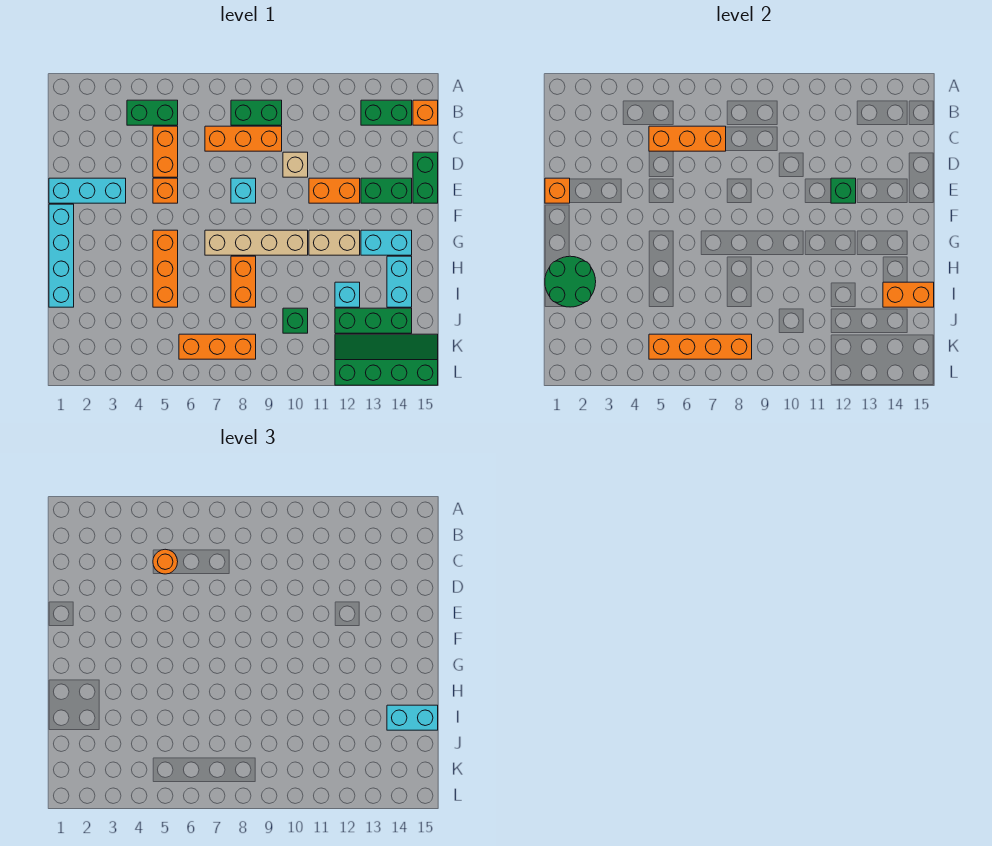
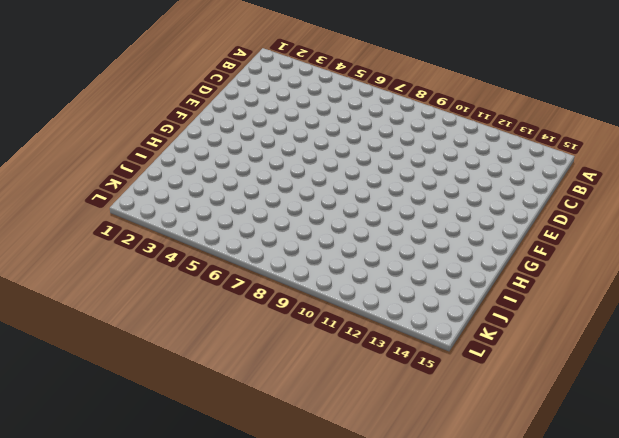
none -> green 1x2 brick [127,100,178,125]
none -> green 1x2 brick [231,100,282,125]
none -> green 1x2 brick [361,100,412,125]
none -> orange 1x1 brick [413,100,438,125]

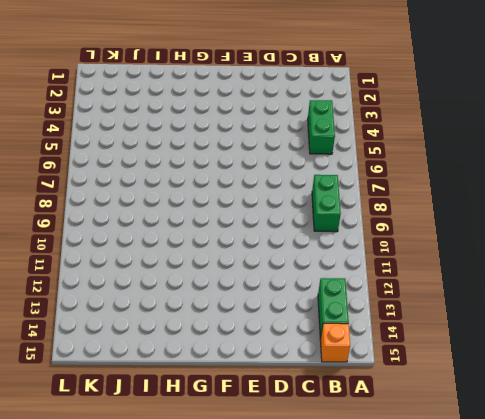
none -> orange 1x2 brick [153,126,178,177]
none -> orange 1x3 brick [205,126,282,151]
none -> tan 1x1 brick [283,152,308,177]
none -> green 1x2 brick [413,152,438,203]

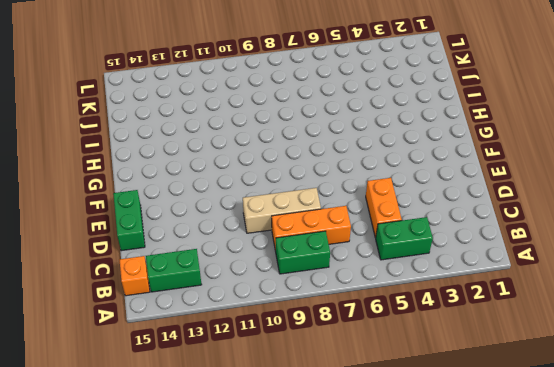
tan 1x3 brick [243,188,321,233] -> tan 1x1 brick [283,152,308,177]
none -> cyan 1x3 brick [49,178,126,203]
none -> orange 1x1 brick [153,178,178,203]
none -> cyan 1x1 brick [231,178,256,203]
none -> orange 1x2 brick [309,178,360,203]

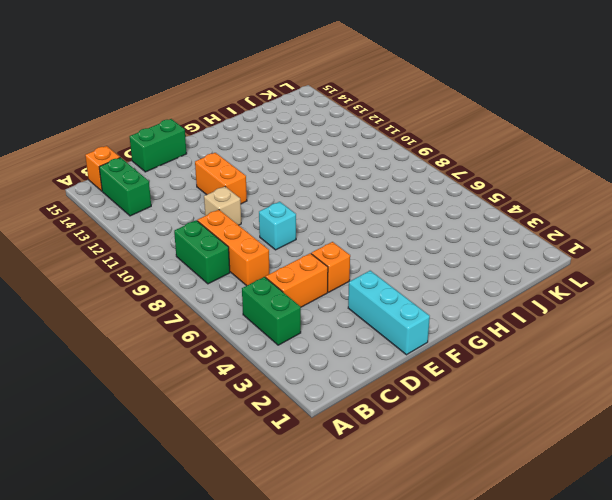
none -> green 1x2 brick [361,178,412,203]
none -> cyan 1x4 brick [49,204,74,307]
none -> orange 1x3 brick [153,230,178,307]
none -> tan 1x4 brick [205,230,308,255]

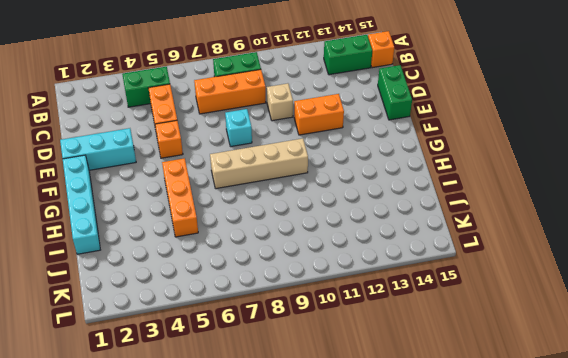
none -> green 1x2 brick [361,178,412,203]
none -> tan 1x2 brick [309,230,360,255]
none -> cyan 1x2 brick [361,230,412,255]
none -> orange 1x2 brick [231,256,256,307]

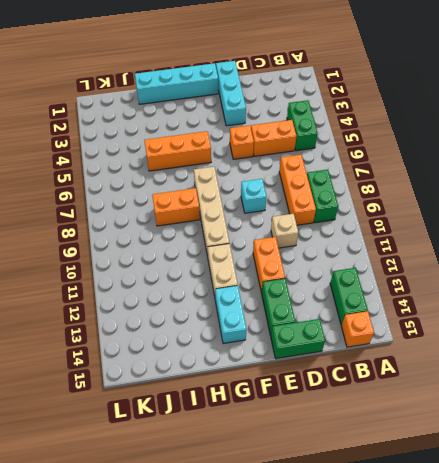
none -> cyan 1x2 brick [387,256,412,307]
none -> cyan 1x1 brick [335,282,360,307]
none -> green 1x1 brick [283,308,308,333]
none -> green 1x3 brick [335,308,412,333]

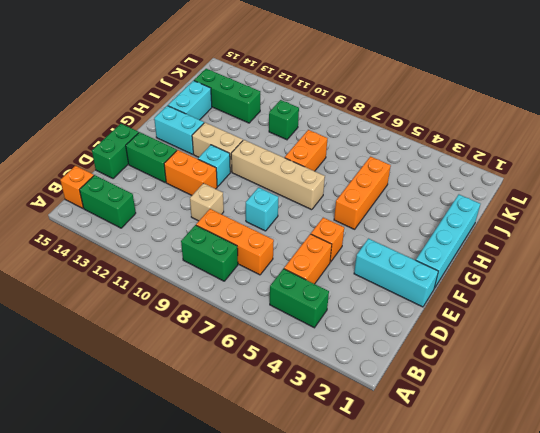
cyan 1x1 brick [198,145,230,187] -> cyan 1x1 brick moved to [335,282,360,307]
none -> orange 1x3 brick [179,334,256,359]
none -> green 2x4 slope [335,334,438,385]
none -> orange 1x3 brick [649,126,726,151]
none -> orange 1x1 brick [545,178,570,203]

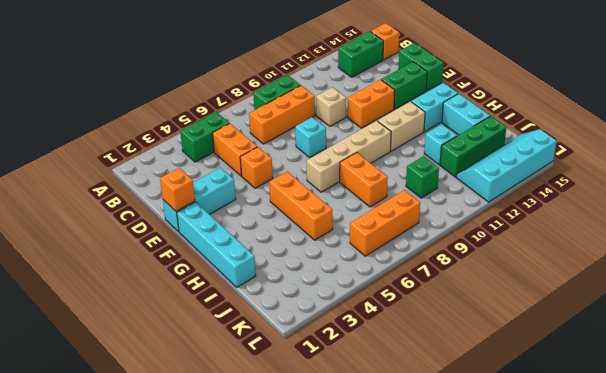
cyan 2x4 slope [456,129,557,202] -> green 2x4 slope [335,334,438,385]
none -> orange 1x3 brick [649,126,726,151]
none -> green 1x1 brick [831,178,856,203]
none -> green 2x2 round brick [545,256,596,307]
none -> orange 1x2 brick [883,282,934,307]

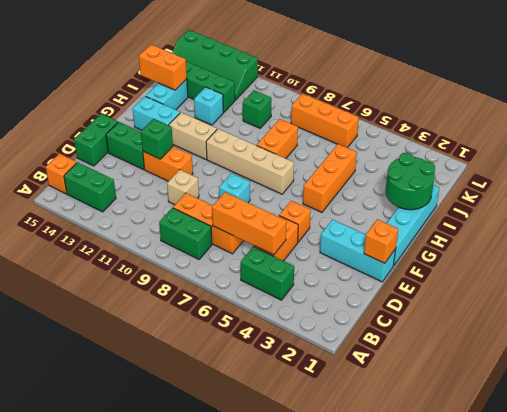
none -> orange 1x4 brick [649,334,752,359]
none -> orange 1x1 round brick [153,549,178,574]
none -> cyan 1x2 brick [387,705,438,730]

